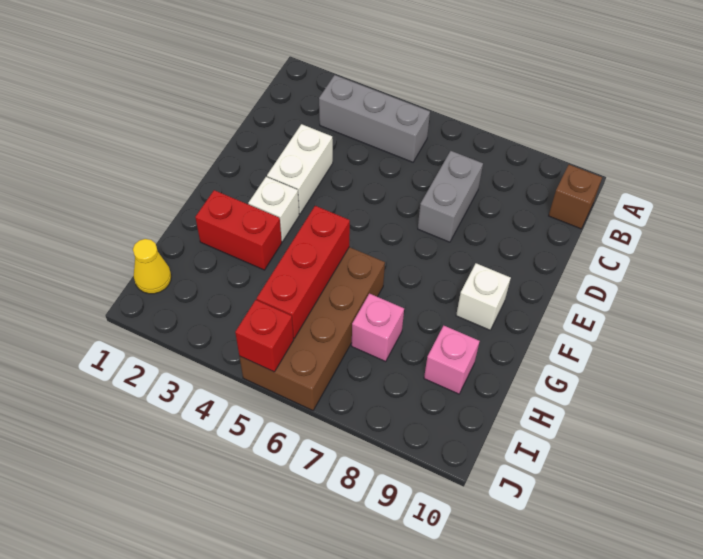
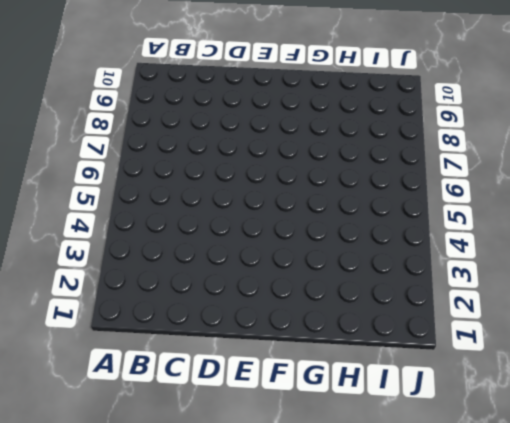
none -> grey 1x3 brick [319,75,430,162]
none -> brown 1x1 brick [549,165,602,229]
none -> grey 1x2 brick [418,151,483,242]

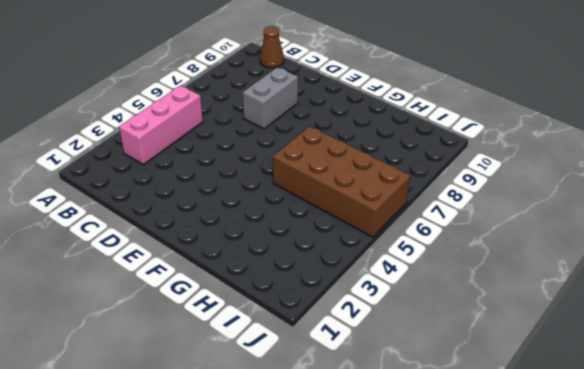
pink 1x3 brick [119,85,203,164] -> grey 1x3 brick [319,75,430,162]
brown 1x1 cone [260,26,284,68] -> brown 1x1 brick [549,165,602,229]
grey 1x2 brick [243,67,298,129] -> grey 1x2 brick turned to [418,151,483,242]
none -> white 1x2 brick [267,124,333,214]
none -> white 1x1 brick [248,177,299,242]
none -> white 1x1 brick [456,263,511,330]

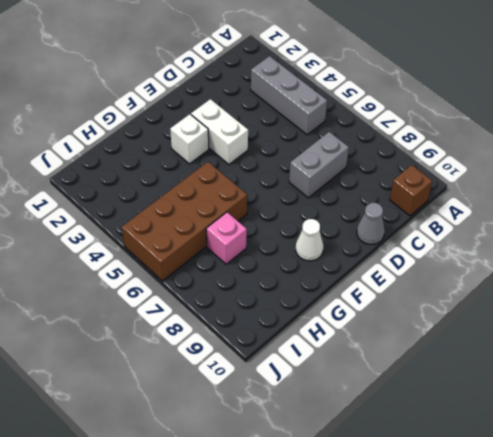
grey 1x1 cone [357,203,385,245] -> none
white 1x2 brick [191,99,248,164] -> white 1x2 brick turned to [267,124,333,214]
white 1x1 cone [296,219,323,261] -> white 1x1 brick [456,263,511,330]
none -> red 1x2 brick [195,190,282,270]
none -> pink 1x1 brick [424,326,480,394]
none -> yellow 1x1 cone [133,239,171,294]

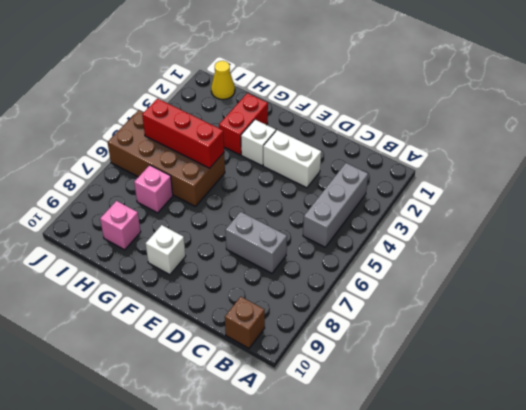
none -> red 1x1 brick [235,300,294,372]

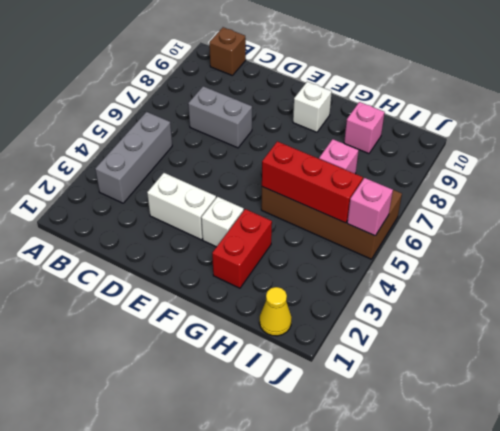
pink 1x1 brick [347,178,393,236] -> red 1x1 brick [235,300,294,372]

